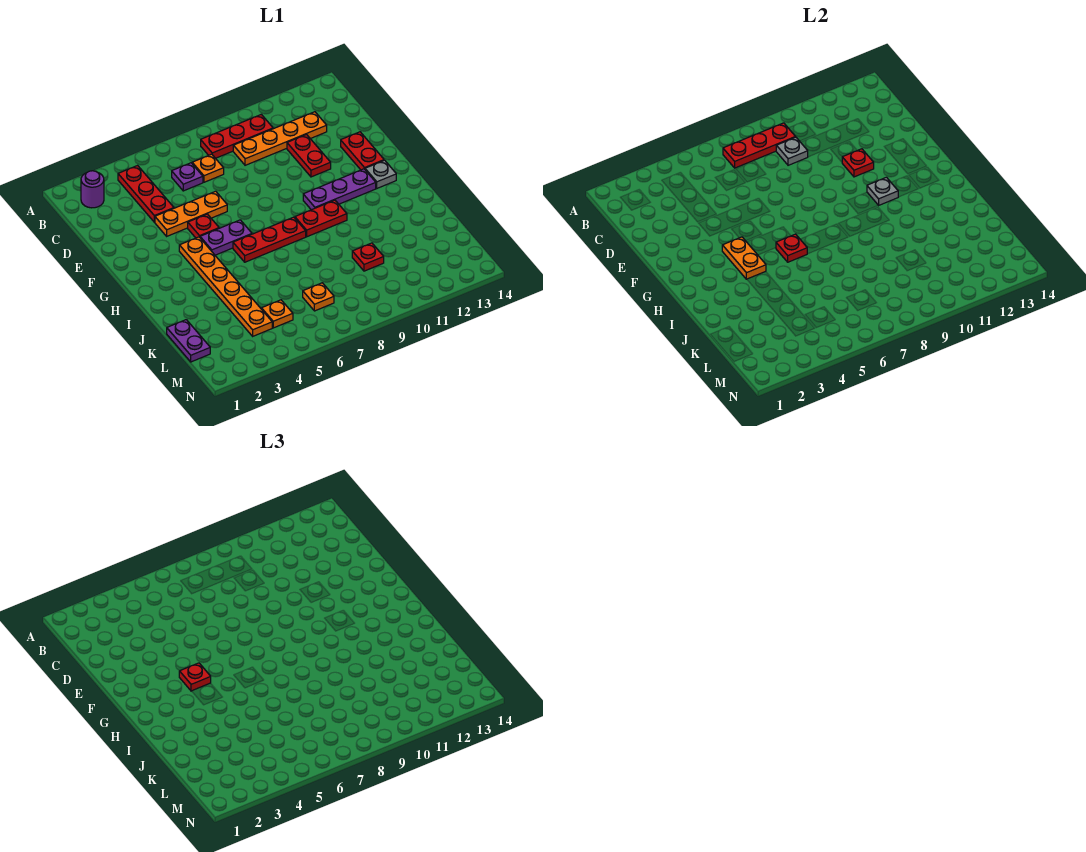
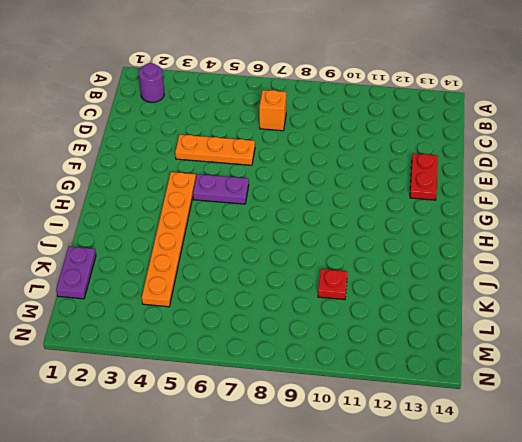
orange 1x1 brick [259,90,286,131] -> orange 1x1 plate [192,154,224,182]
none -> red 1x3 plate [118,166,174,222]
none -> red 1x3 plate [201,114,273,158]
none -> purple 1x1 plate [172,163,203,191]

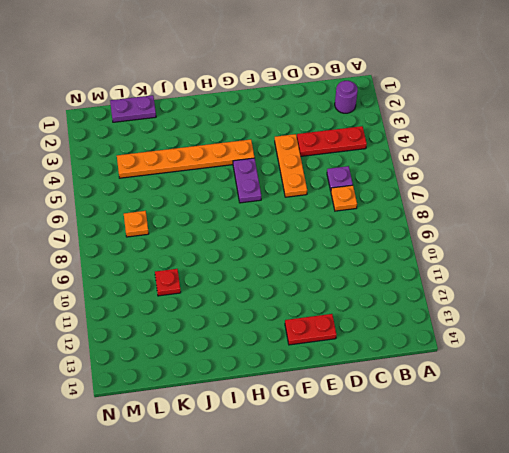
none -> red 1x3 plate [201,114,273,158]
none -> orange 1x4 plate [233,112,327,165]
none -> red 1x2 plate [287,135,331,177]

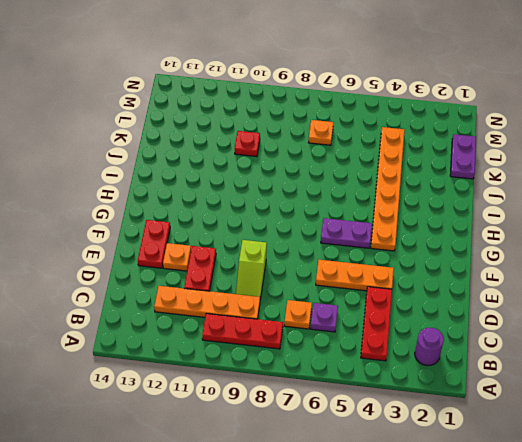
lime 1x2 slope [236,240,267,299] -> none
orange 1x1 plate [163,243,191,271] -> orange 1x1 plate moved to [262,300,293,328]
none -> red 1x1 plate [188,214,219,238]
none -> purple 1x3 plate [303,169,376,210]
none -> grey 1x1 plate [365,160,396,188]

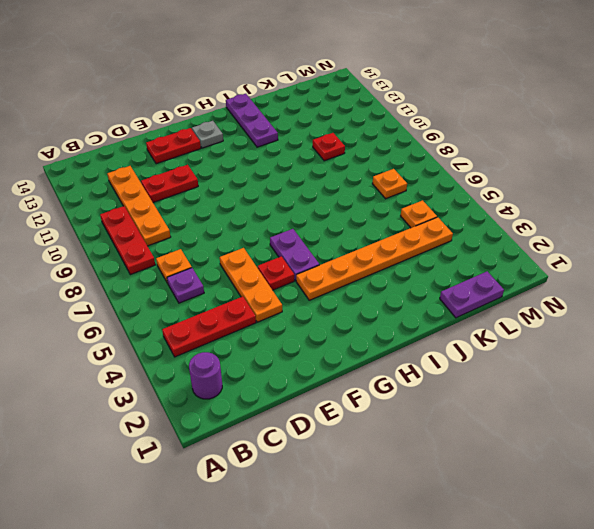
purple 1x3 plate [226,94,278,147] -> purple 1x3 plate moved to [303,169,376,210]
none -> red 1x3 plate [233,217,306,262]
none -> red 1x2 plate [295,200,347,237]
none -> red 1x3 plate [723,123,795,168]

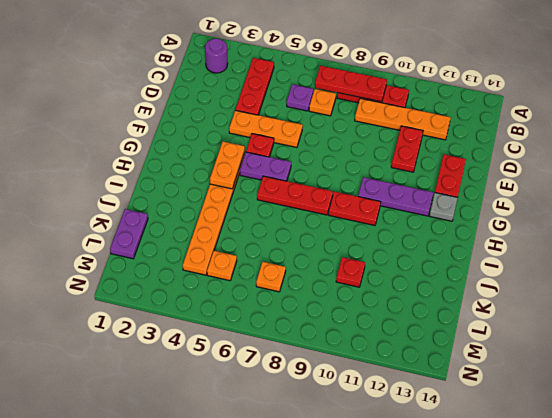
none -> grey 1x1 plate [776,137,808,165]
none -> red 1x1 plate [842,149,874,177]
none -> grey 1x1 plate [867,177,898,205]

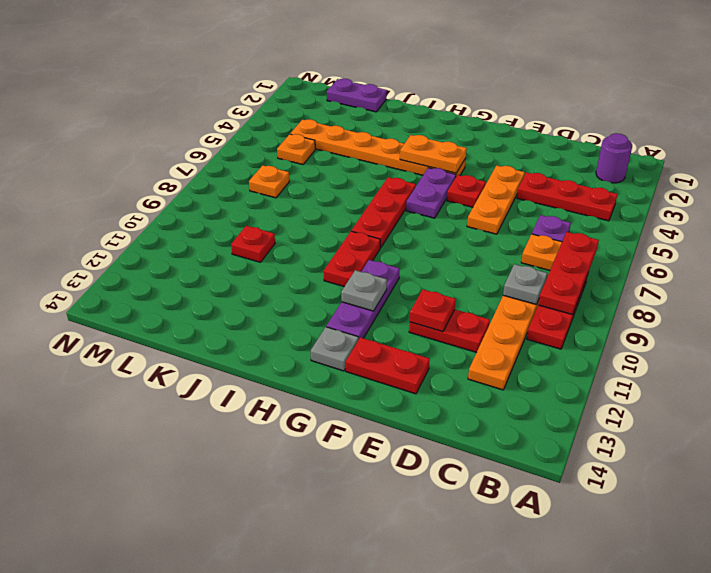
none -> red 1x1 plate [776,234,807,262]
none -> red 1x1 plate [179,663,211,691]

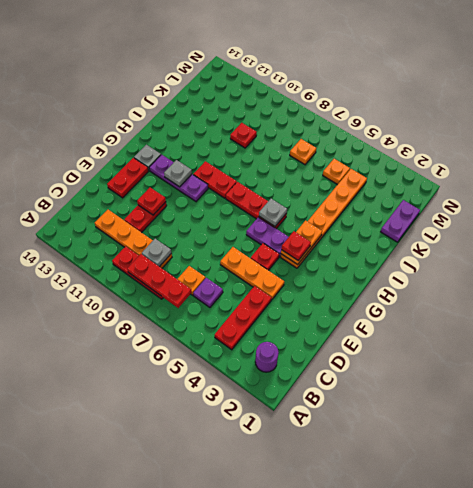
grey 1x1 plate [259,199,287,226] -> red 1x1 plate [776,234,807,262]

